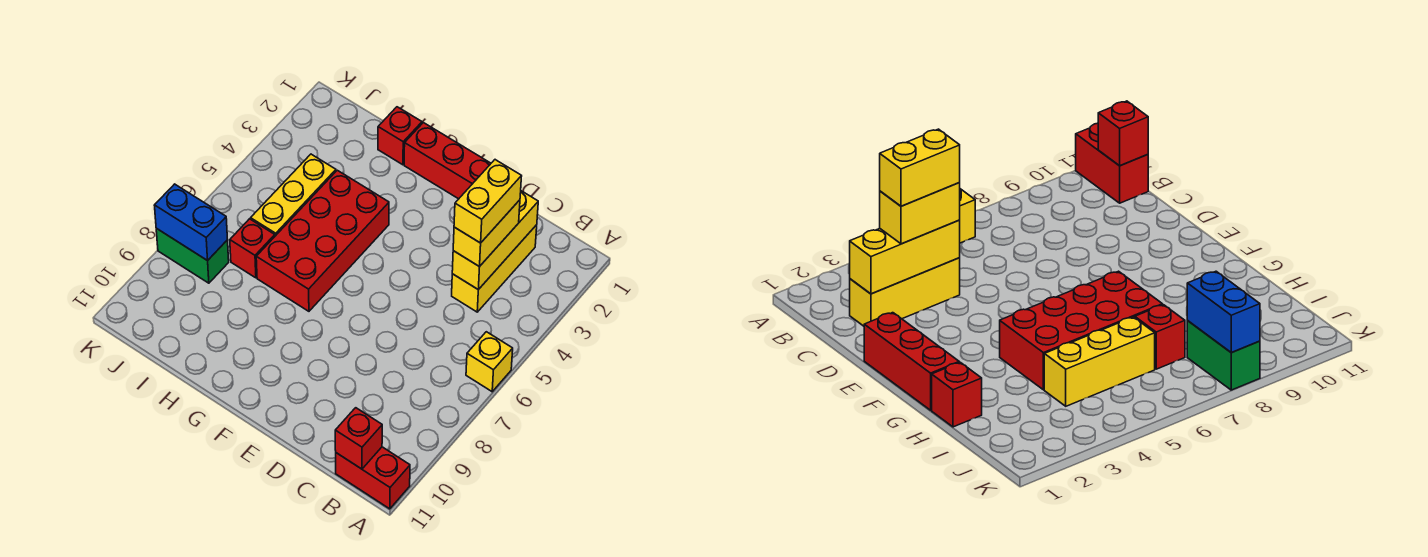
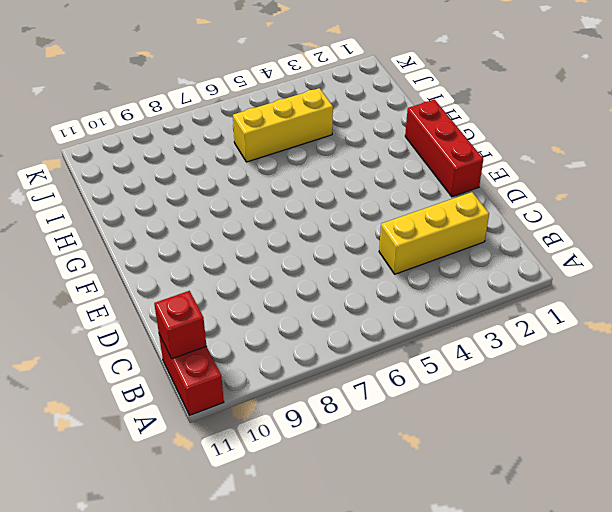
none -> yellow 1x1 brick [466,332,513,392]
none -> red 2x4 brick [256,170,389,311]
none -> red 1x1 brick [378,107,422,165]

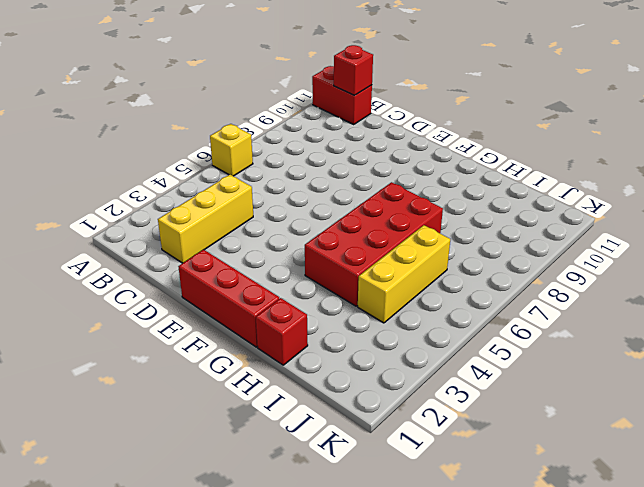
none -> red 1x1 brick [230,219,275,278]
none -> green 1x2 brick [156,228,229,283]
none -> yellow 1x3 brick [452,191,538,290]

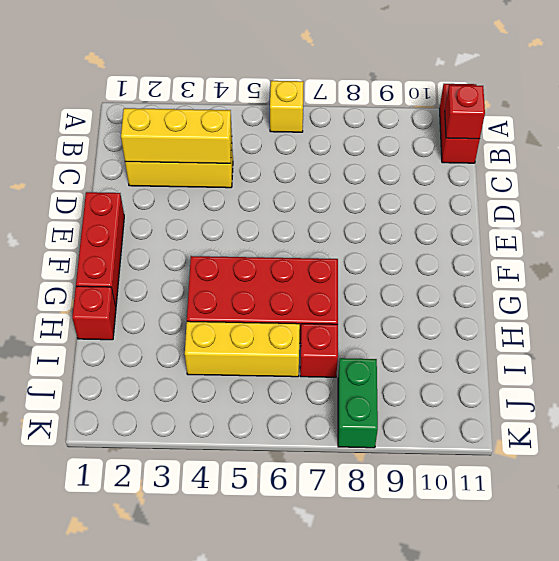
none -> blue 1x2 brick [154,184,228,261]
none -> yellow 1x2 brick [453,200,520,267]
none -> yellow 1x2 brick [454,160,522,243]

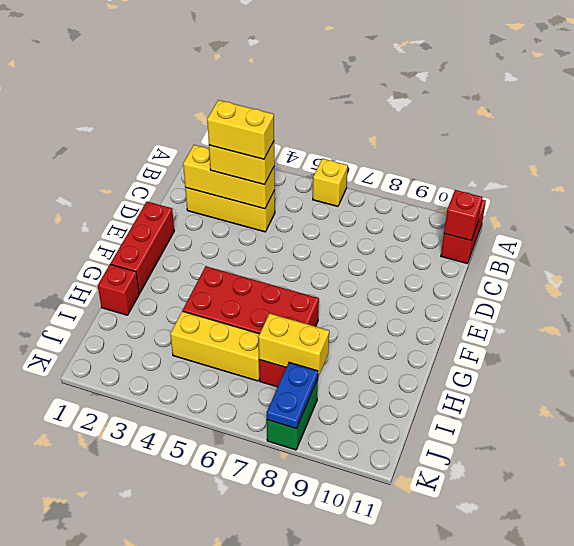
yellow 1x2 brick [258,313,329,377] -> none
blue 1x2 plate [267,362,318,429] -> blue 1x2 brick [154,184,228,261]

